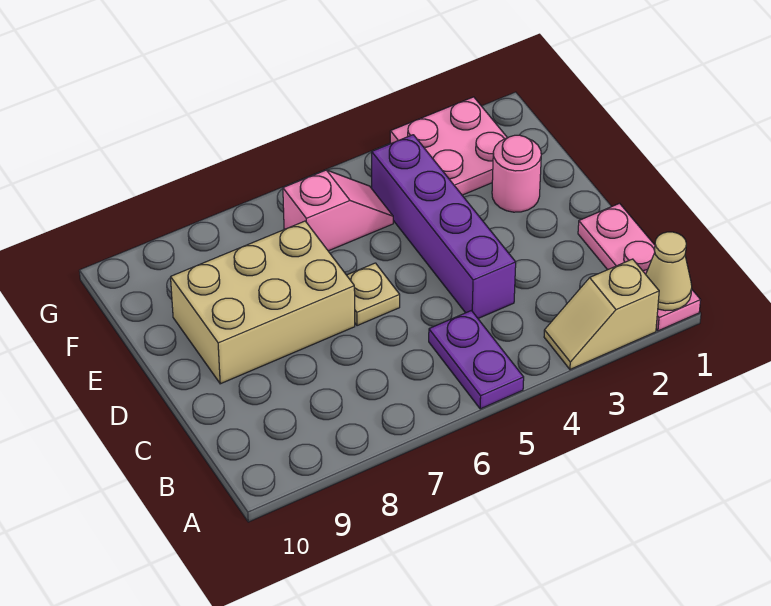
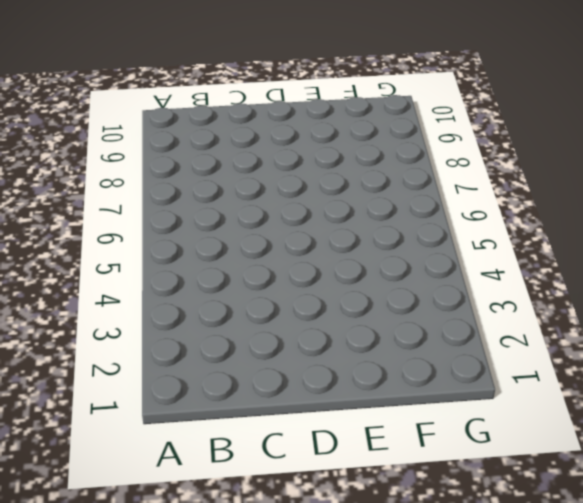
none -> pink 1x3 plate [578,203,701,331]
none -> tan 1x2 slope [544,259,659,369]

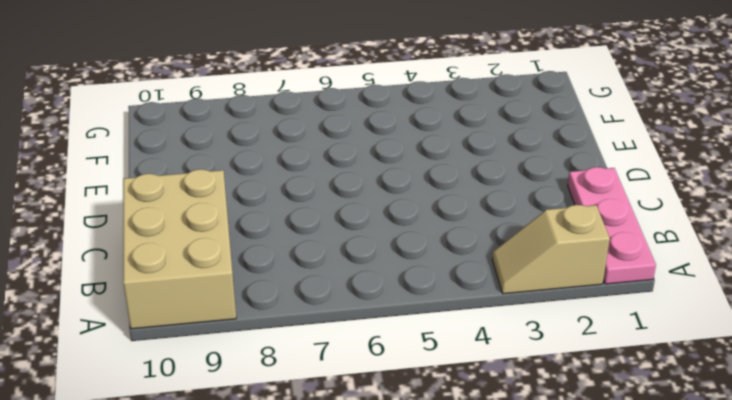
tan 2x3 brick [123,169,236,329] -> tan 2x3 brick turned to [171,221,355,384]
none -> purple 1x2 plate [429,311,524,409]
none -> purple 1x4 brick [372,135,516,318]

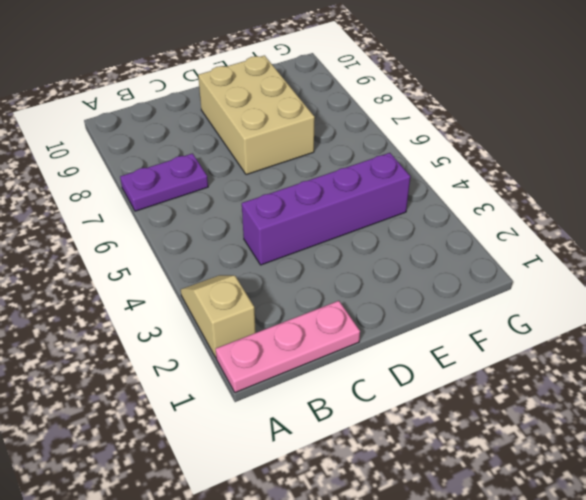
purple 1x2 plate [120,154,208,211] -> purple 1x2 plate moved to [429,311,524,409]
none -> tan 1x1 plate [347,263,400,326]
none -> pink 1x1 round brick [492,135,541,212]

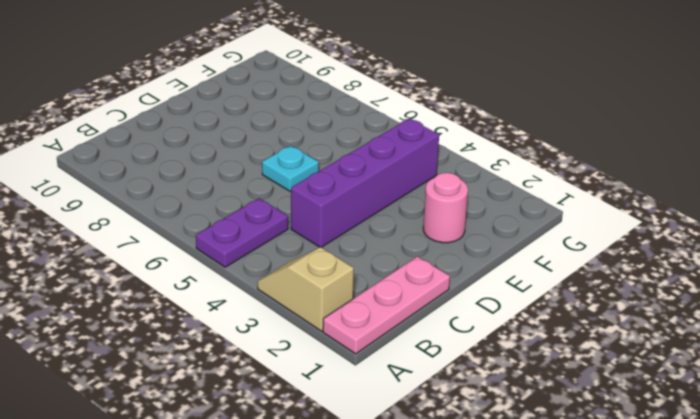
cyan 1x1 plate [262,145,319,191] -> tan 1x1 plate [347,263,400,326]
none -> tan 2x3 brick [171,221,355,384]
none -> pink 2x2 plate [390,97,507,195]

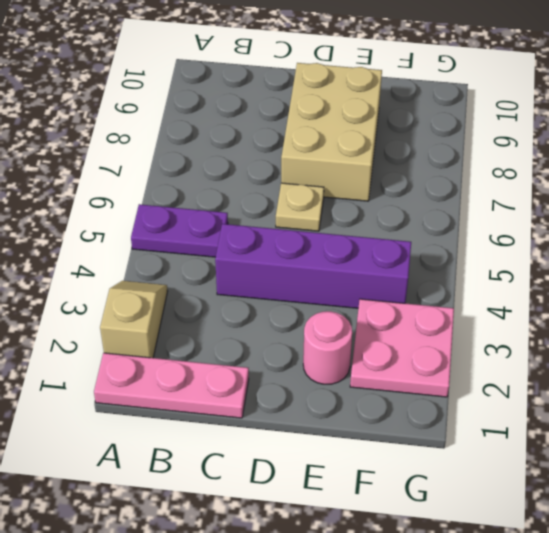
none -> pink 1x2 slope [283,170,393,251]
none -> tan 1x1 cone [646,232,692,311]

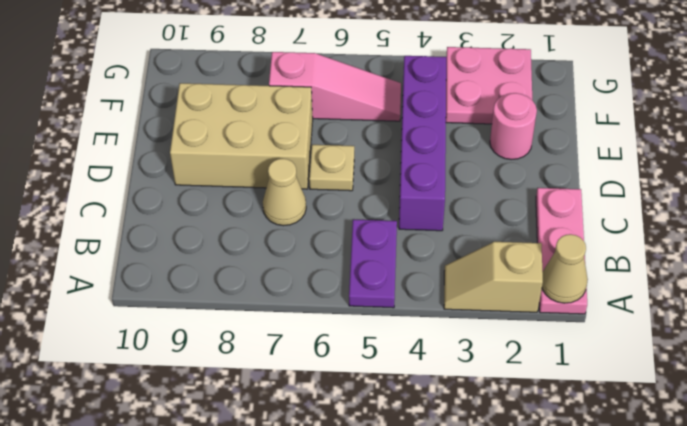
tan 1x1 cone [263,159,306,226] -> none
pink 1x3 slope [269,52,401,121] -> pink 1x2 slope [283,170,393,251]

